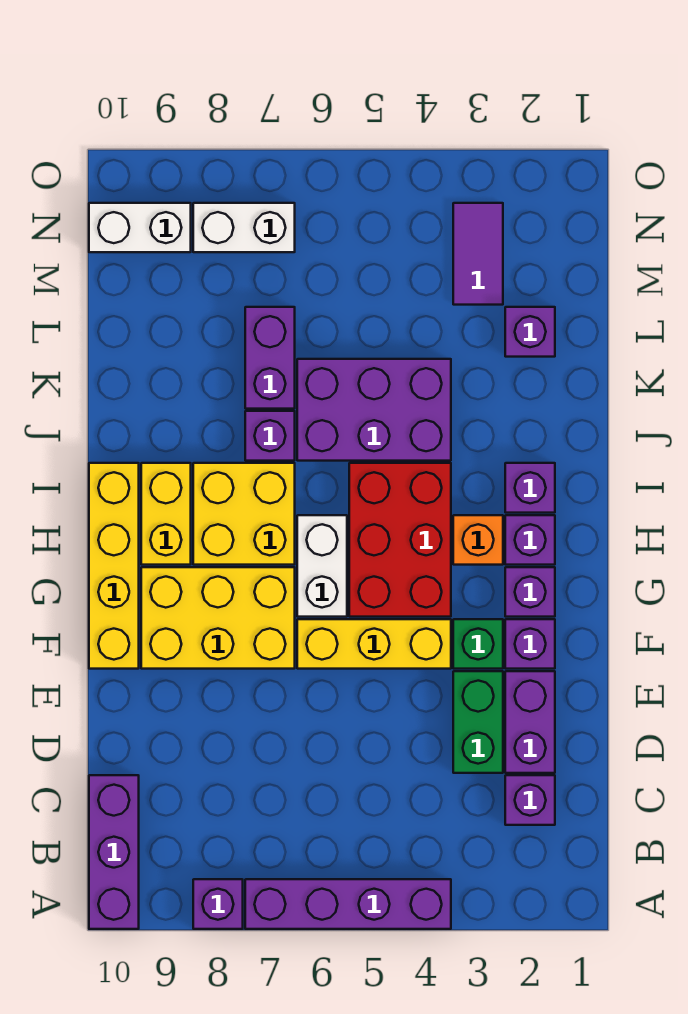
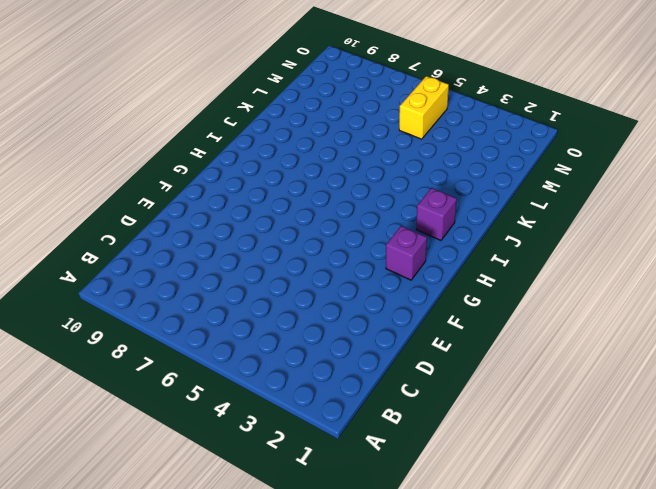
yellow 1x2 brick [399,76,449,139] -> yellow 1x2 brick moved to [141,463,191,565]
none -> purple 1x4 brick [245,879,451,929]
none -> purple 1x1 brick [193,879,243,929]
none -> purple 1x3 brick [89,775,139,929]

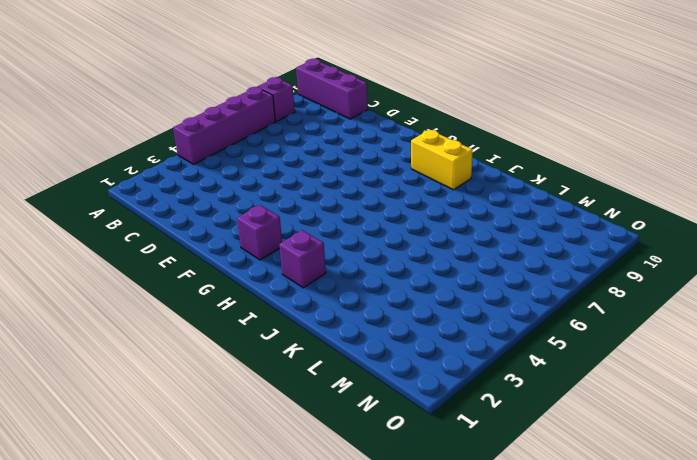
none -> purple 1x1 brick [505,775,555,825]
none -> purple 1x2 brick [505,671,555,773]
none -> green 1x2 brick [453,671,503,773]

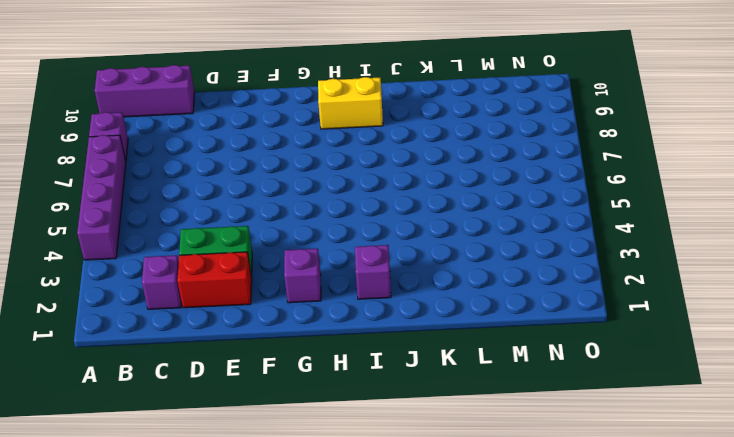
red 1x2 brick [177,252,252,308] -> purple 1x2 brick [505,671,555,773]
none -> purple 1x1 brick [505,619,555,669]
none -> green 1x1 brick [453,619,503,669]
none -> yellow 1x3 brick [297,619,451,669]

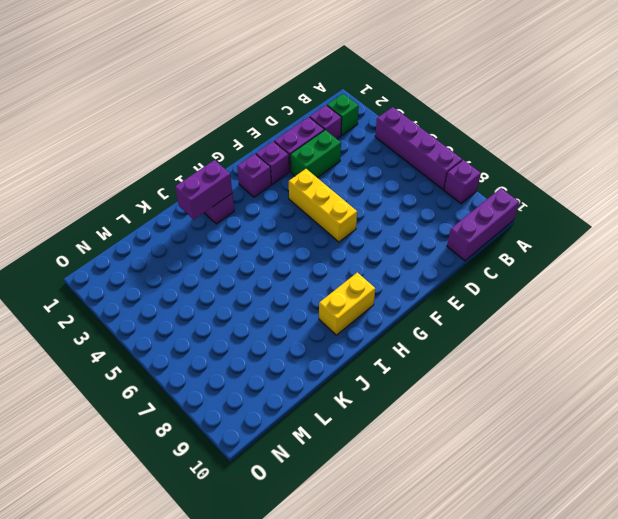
green 1x1 brick [327,94,359,135] -> green 1x1 brick moved to [453,619,503,669]
purple 1x2 brick [175,160,232,219] -> purple 1x2 brick moved to [245,307,295,409]
none -> yellow 2x3 brick [141,567,295,669]
none -> yellow 1x4 brick [89,463,139,669]
none -> red 2x3 brick [349,463,451,617]

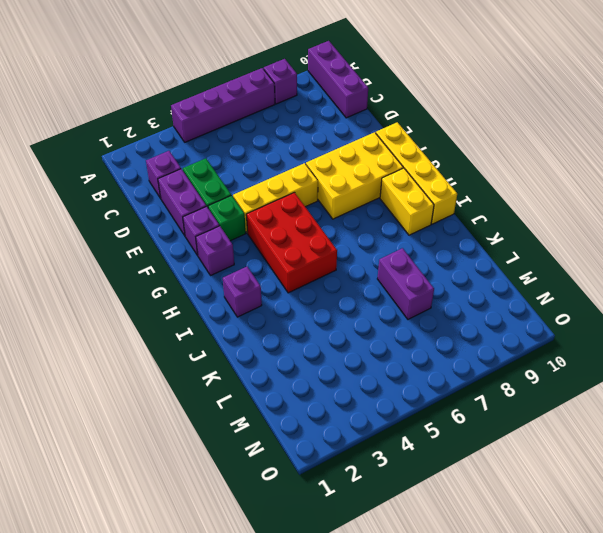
none -> white 1x2 brick [297,515,347,617]
none -> purple 1x1 brick [505,515,555,565]
none -> orange 1x1 brick [453,515,503,565]

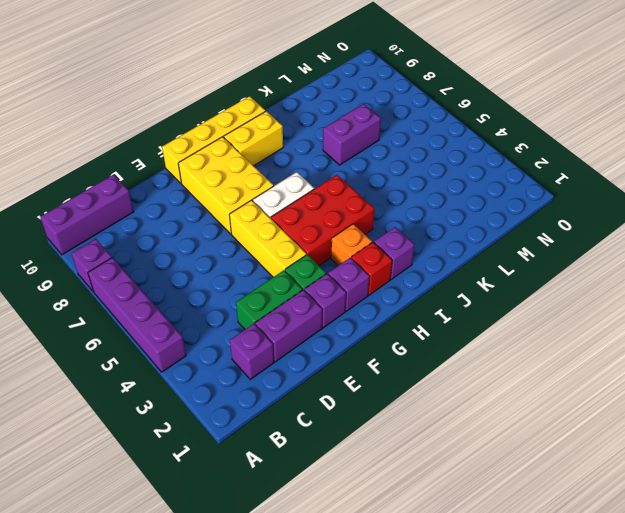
red 1x1 brick [351,242,392,295] -> purple 1x1 brick [505,515,555,565]
none -> yellow 2x2 brick [193,463,295,565]
none -> purple 2x3 brick [297,359,451,461]
none -> purple 1x1 brick [245,411,295,461]

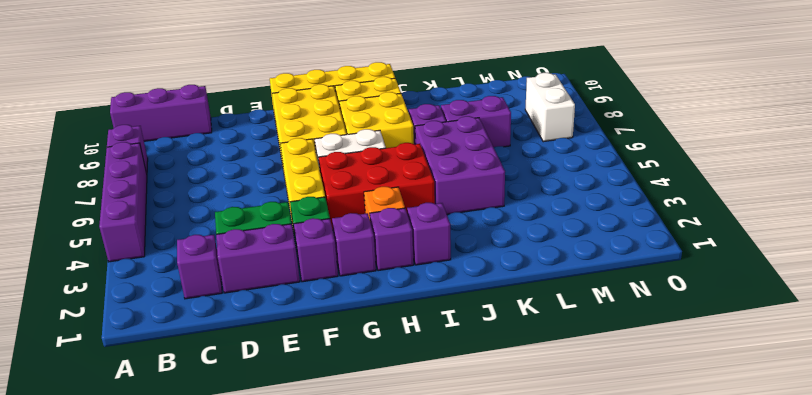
none -> purple 1x1 brick [505,307,555,357]
none -> purple 1x2 tile [453,203,503,305]
none -> white 1x2 brick [89,203,191,252]

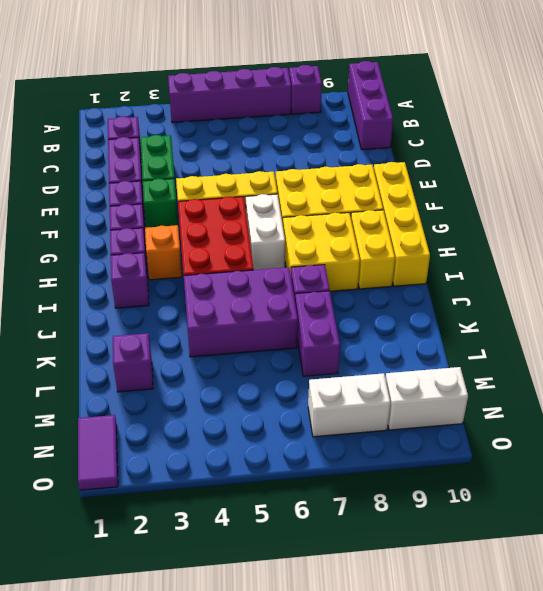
purple 1x2 tile [78,415,118,490] -> purple 1x2 tile moved to [453,203,503,305]

